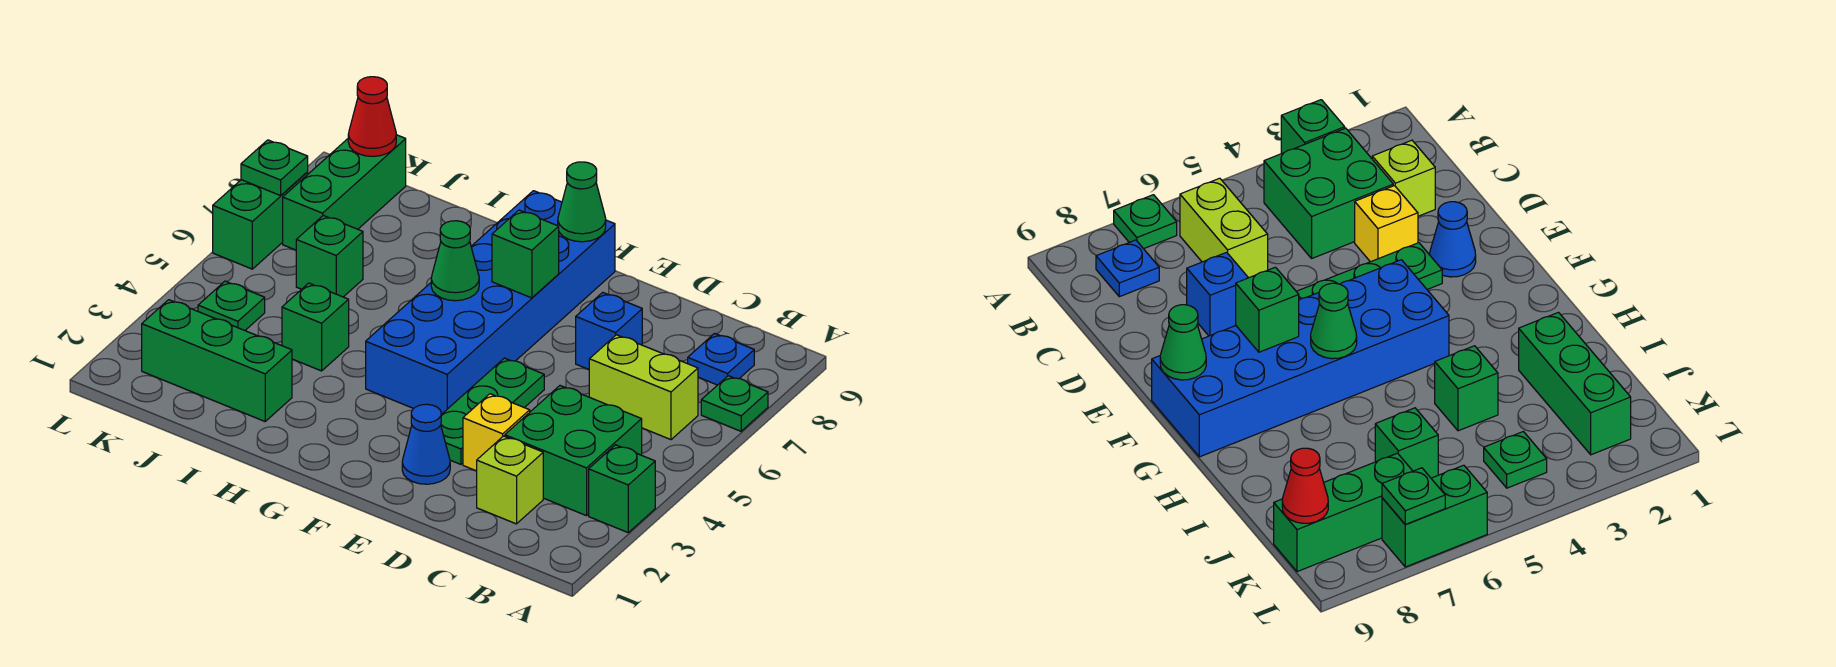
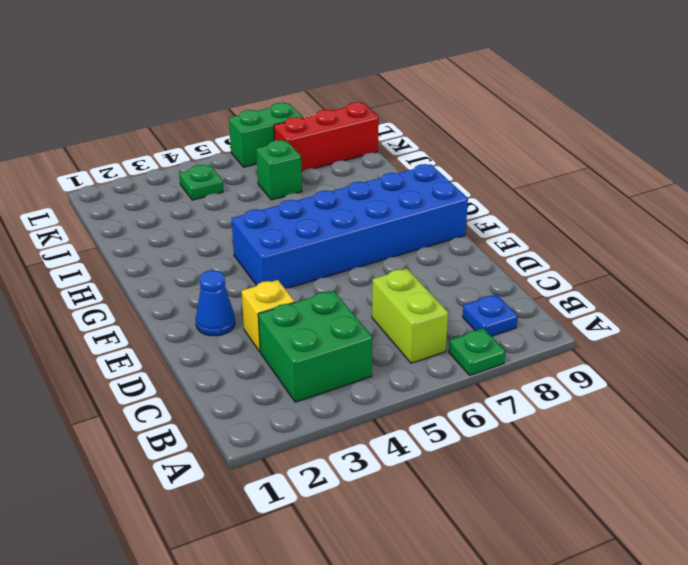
red 1x3 brick [274,102,379,172] -> green 1x3 brick [283,135,406,250]
none -> green 1x1 brick [589,445,655,532]
none -> lime 1x1 brick [477,436,543,524]
none -> blue 1x1 brick [576,292,642,369]

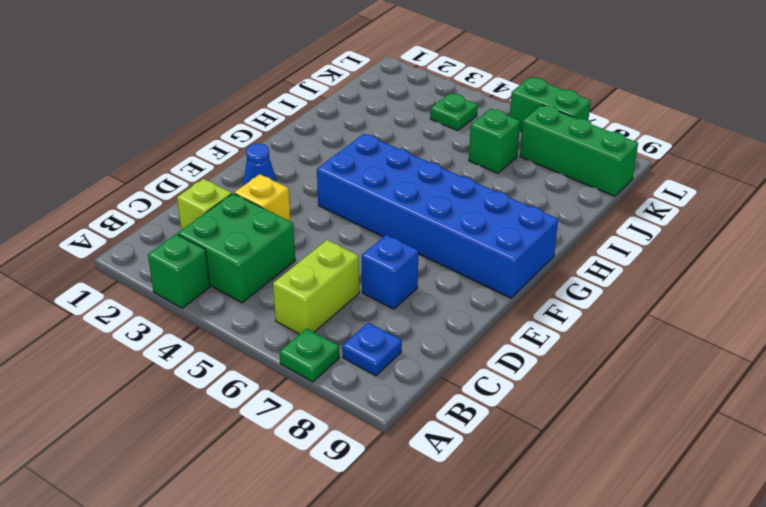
none -> green 1x3 plate [441,358,544,464]
none -> green 1x3 brick [142,300,292,421]
none -> green 1x1 brick [282,283,349,371]

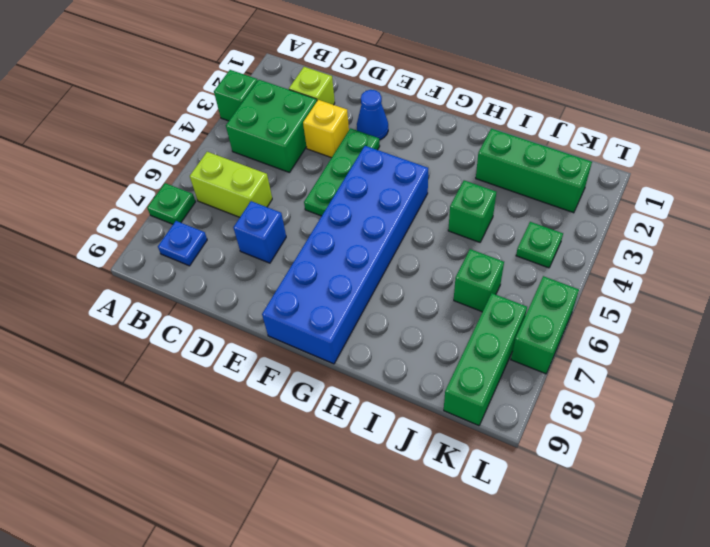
none -> green 1x1 brick [492,210,559,298]
none -> green 1x1 cone [558,162,606,242]
none -> green 1x1 cone [431,221,479,301]

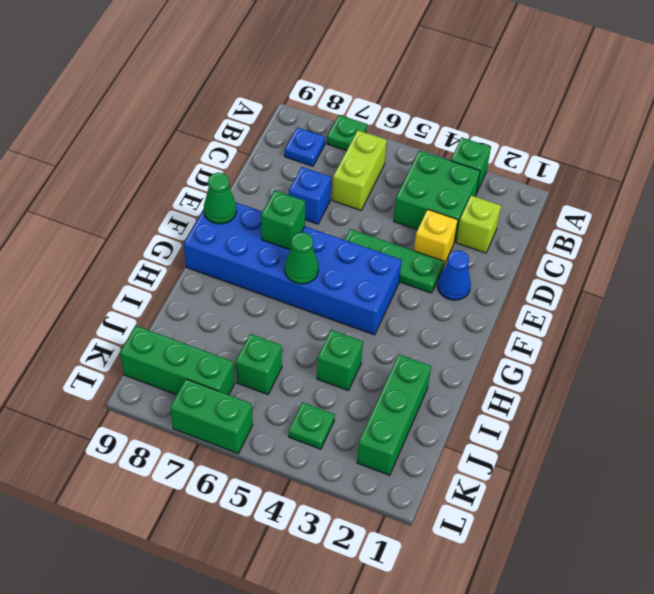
none -> red 1x1 cone [348,77,396,156]
none -> green 1x1 plate [241,140,308,196]

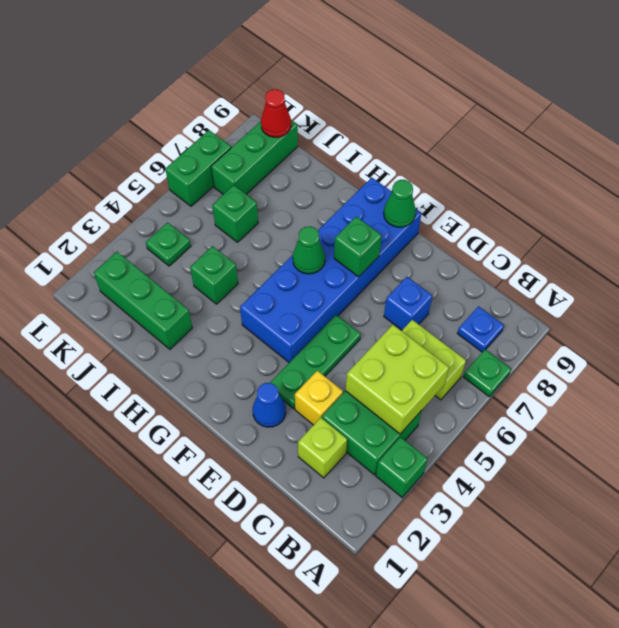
lime 2x2 brick [346,325,449,434] -> none
none -> green 1x1 plate [241,140,308,196]

